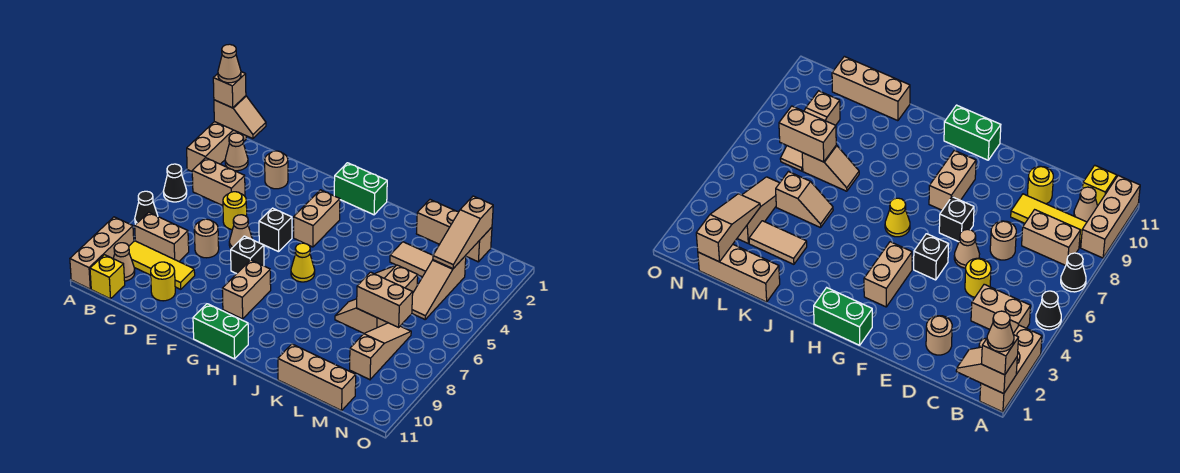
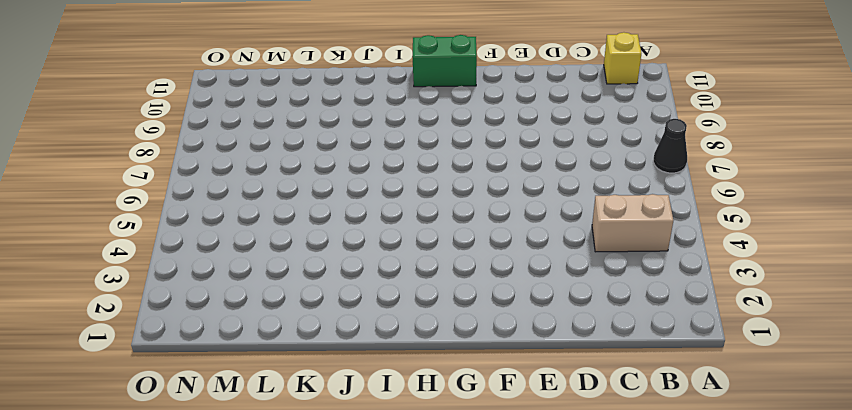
none -> tan 1x3 brick [187,122,246,171]
none -> black 1x1 cone [163,164,187,202]
none -> tan 1x3 brick [70,217,134,289]
none -> tan 1x1 cone [225,133,248,171]

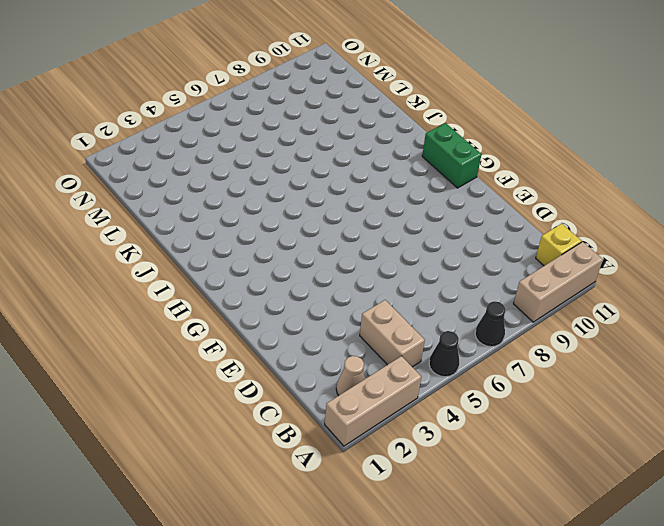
none -> tan 1x2 brick [135,212,189,261]
none -> yellow 1x3 tile [129,241,195,289]
none -> tan 1x1 cone [113,243,135,281]
none -> tan 1x1 round brick [265,151,288,189]

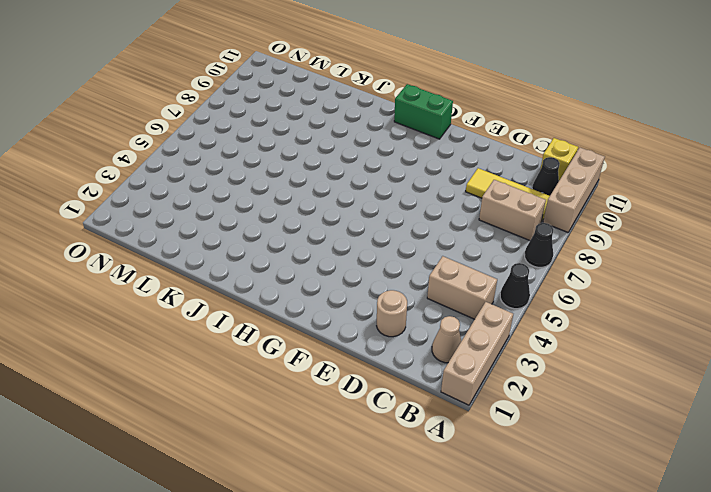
black 1x1 cone [532,157,560,196] -> tan 1x1 cone [113,243,135,281]
none -> yellow 1x1 round brick [223,192,247,230]
none -> tan 1x1 round brick [194,219,219,258]
none -> yellow 1x1 round brick [151,262,175,301]
none -> tan 1x1 cone [229,215,252,249]

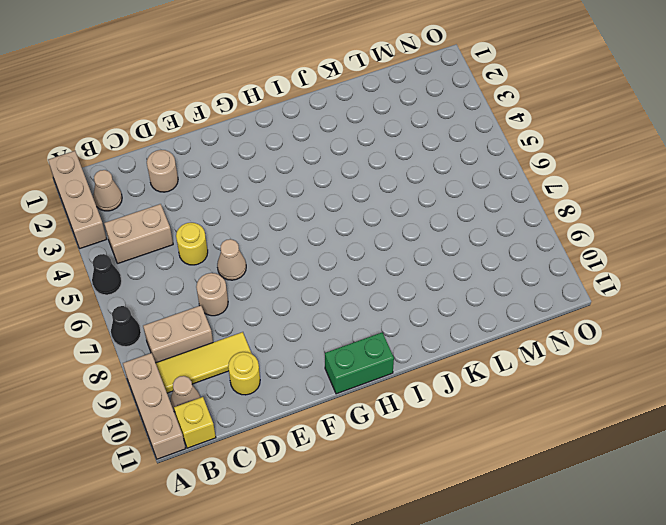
none -> black 1x1 brick [259,208,292,252]
none -> black 1x1 brick [231,236,264,274]
none -> green 1x2 brick [334,163,387,215]
none -> tan 1x2 brick [294,190,340,247]

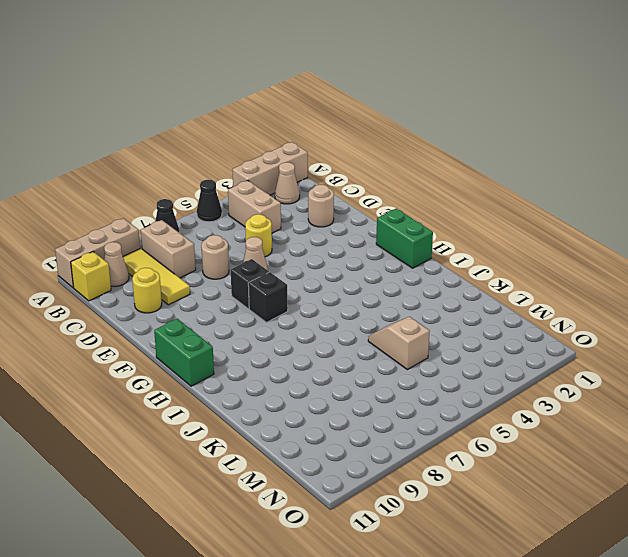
black 1x1 brick [248,272,288,322] -> black 1x1 brick moved to [259,208,292,252]
none -> tan 1x2 brick [294,190,340,247]
none -> tan 1x2 brick [222,260,271,319]
none -> yellow 1x1 cone [291,243,315,282]
none -> tan 1x3 brick [416,200,492,262]

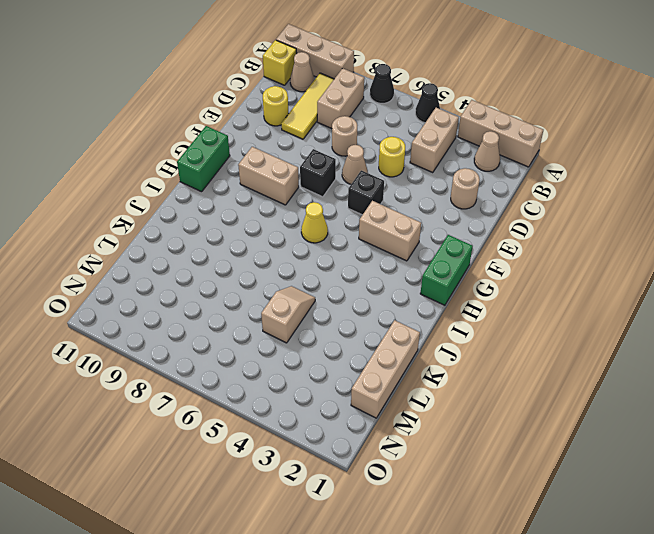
none -> tan 1x2 tile [390,242,433,277]
none -> tan 1x2 slope [335,299,388,333]
none -> tan 1x3 brick [278,344,356,411]
none -> tan 1x3 slope [412,256,466,319]

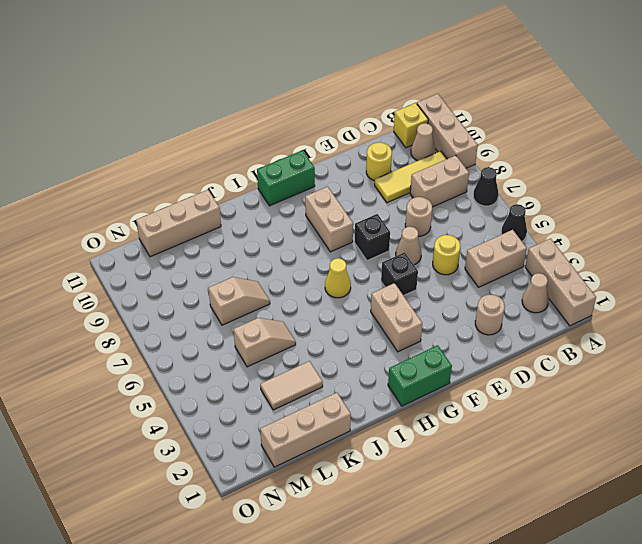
none -> tan 1x3 slope [412,256,466,319]
none -> tan 1x3 slope [350,323,411,380]
none -> tan 1x2 slope [214,96,266,139]
none -> tan 1x2 brick [357,272,413,327]

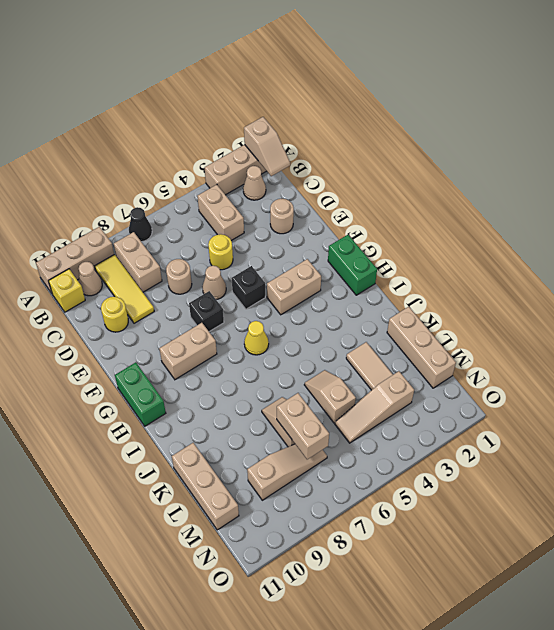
none -> black 1x1 cone [163,164,187,202]
none -> tan 1x3 slope [433,196,493,268]
none -> tan 1x1 brick [213,72,246,108]
none -> tan 1x1 cone [218,44,241,83]

